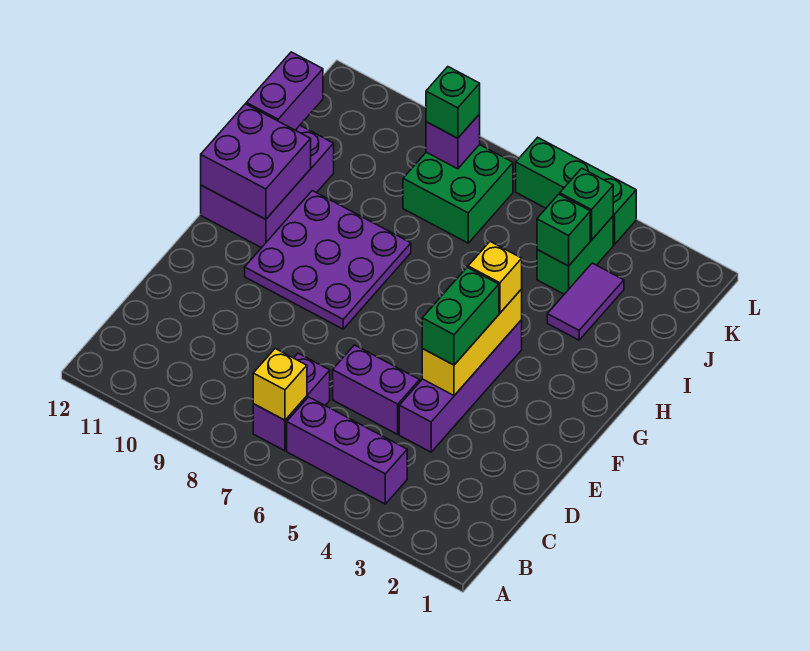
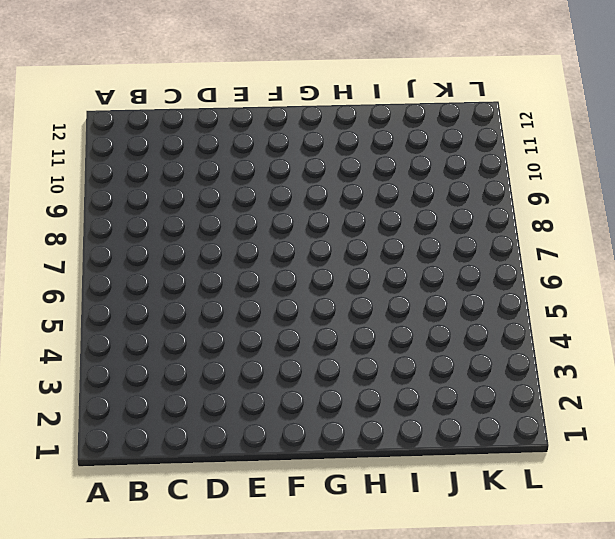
none -> purple 1x3 brick [287,397,407,504]
none -> purple 1x2 brick [253,353,330,451]
none -> purple 1x4 brick [399,320,522,452]

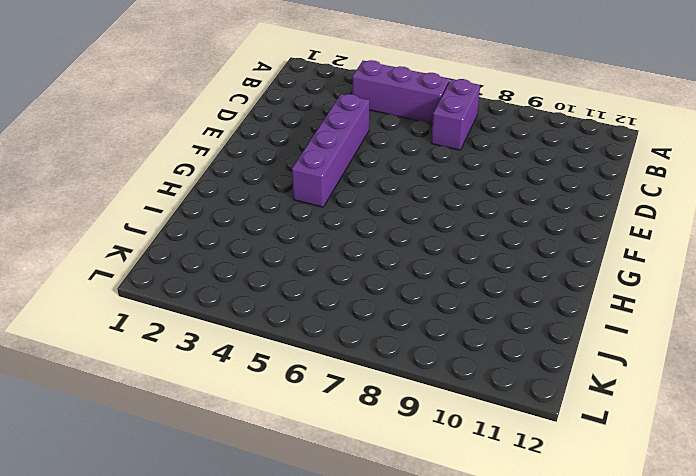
none -> purple 1x2 brick [333,345,420,434]
none -> purple 3x3 plate [245,191,411,329]
none -> purple 2x3 brick [201,126,334,248]

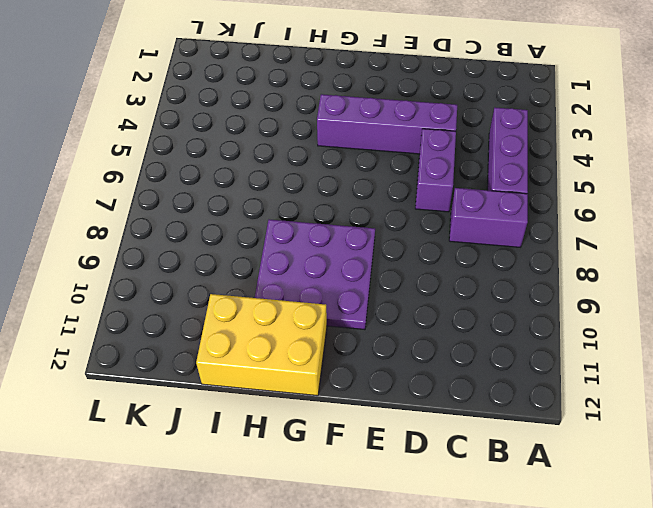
yellow 2x3 brick [196,294,327,396] -> purple 2x3 brick [201,126,334,248]
none -> purple 1x2 tile [547,263,624,340]
none -> green 1x2 brick [537,216,613,294]
none -> green 2x2 brick [403,145,513,243]

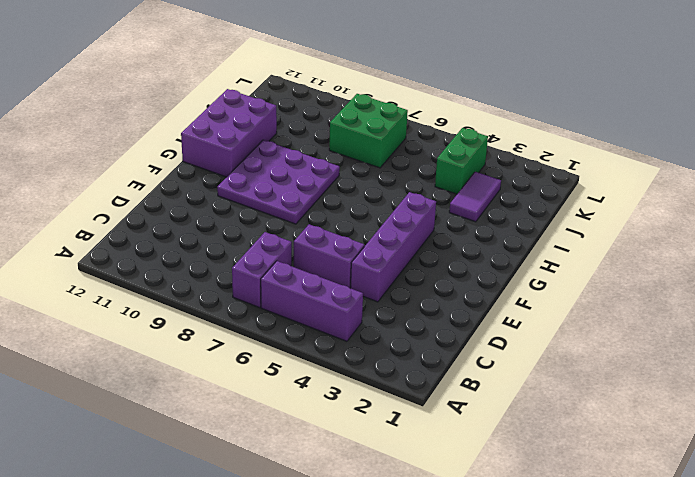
none -> green 1x3 brick [516,137,636,245]
none -> yellow 1x1 brick [253,349,307,420]
none -> yellow 1x3 brick [422,289,522,395]

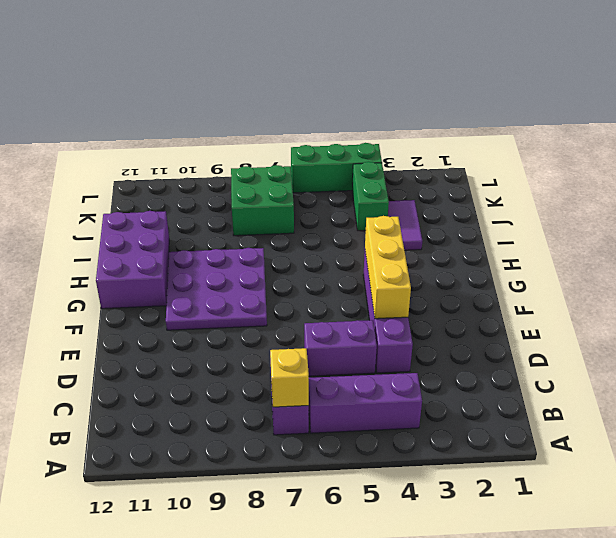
none -> purple 2x2 brick [201,104,311,219]
none -> purple 1x2 brick [246,52,323,130]
none -> green 1x1 brick [537,194,590,266]

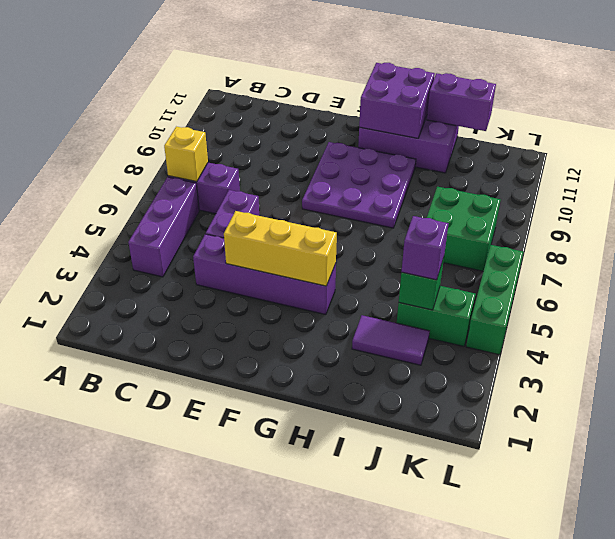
purple 1x1 brick [401,216,449,280] -> purple 1x1 brick moved to [426,114,480,169]
none -> green 1x1 brick [560,168,613,240]
none -> green 1x2 brick [422,267,499,365]
none -> yellow 1x1 brick [468,242,522,313]

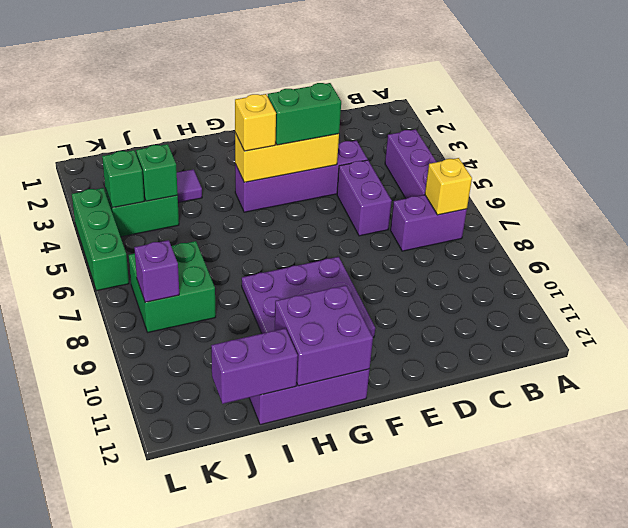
none -> green 1x1 brick [426,67,480,138]

